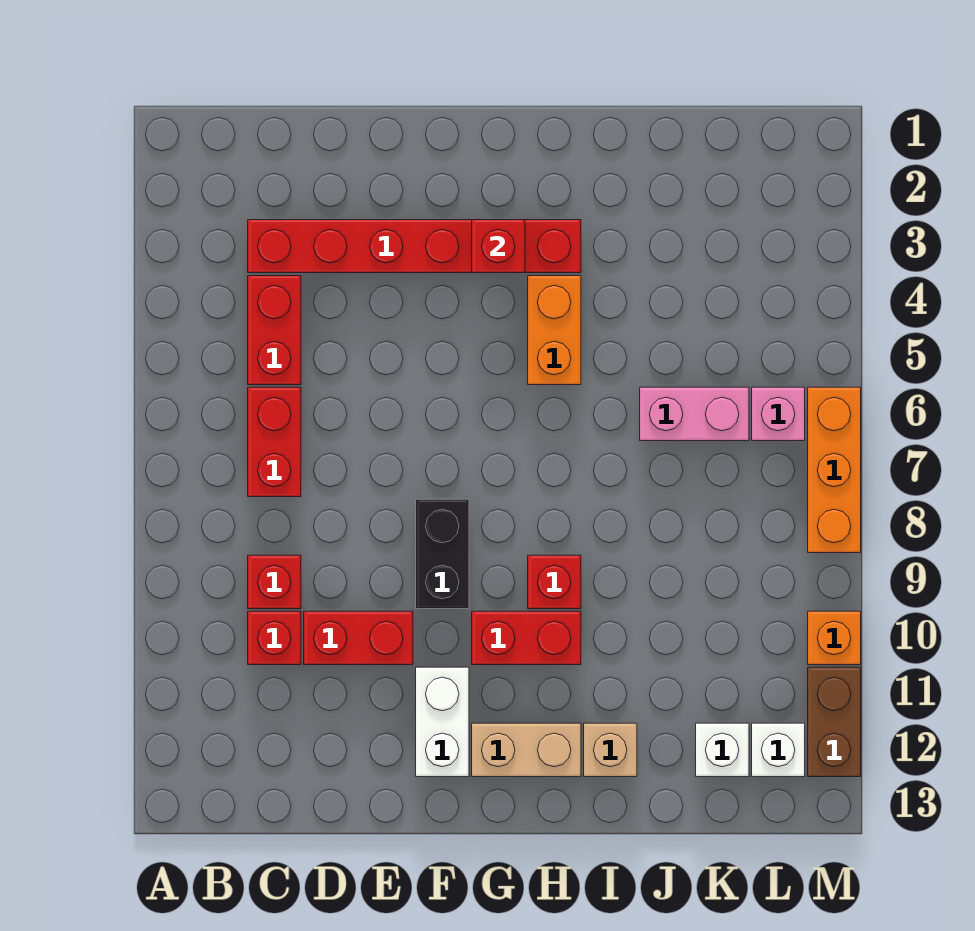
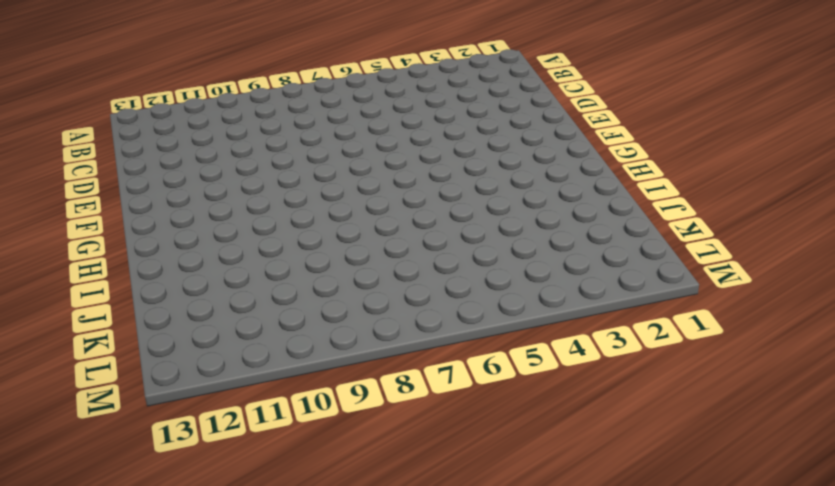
none -> red 1x6 brick [248,220,581,273]
none -> red 1x2 brick [248,276,301,385]
none -> red 1x2 brick [248,387,301,497]

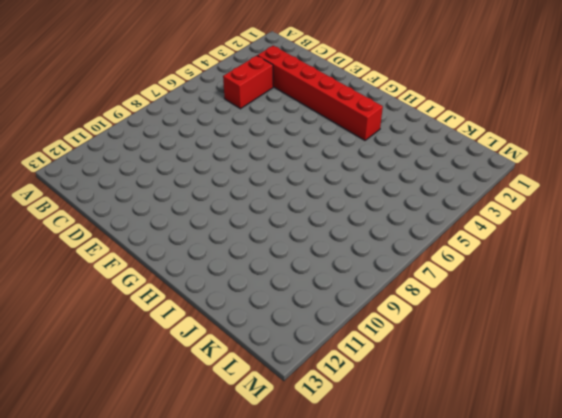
none -> red 1x2 brick [248,387,301,497]
none -> red 1x1 brick [248,555,301,609]
none -> red 1x1 brick [248,611,301,665]

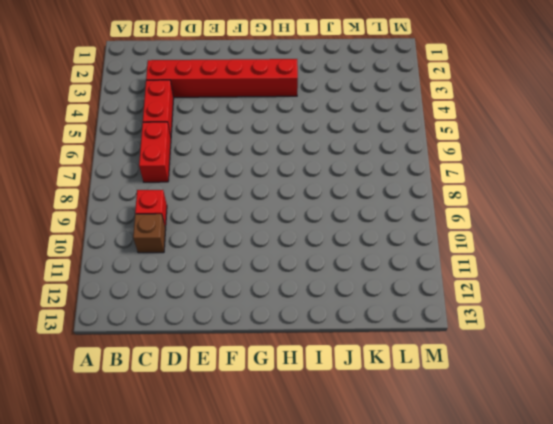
brown 1x1 brick [133,214,166,253] -> red 1x1 brick [248,611,301,665]
none -> red 1x2 brick [304,611,413,665]
none -> black 1x2 brick [416,499,469,609]
none -> white 1x2 brick [416,667,469,777]

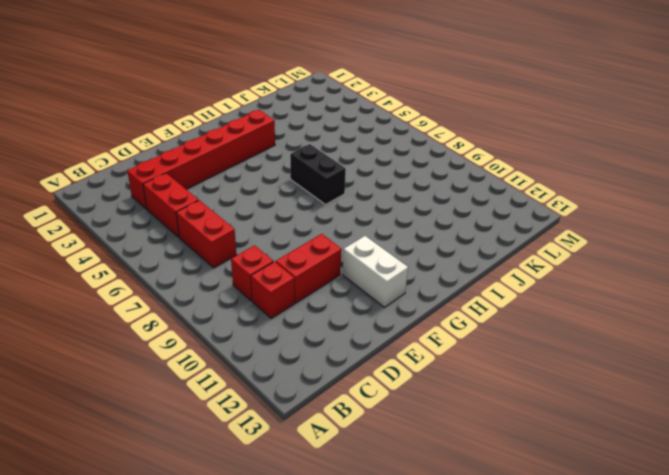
black 1x2 brick [290,144,346,205] -> black 1x2 brick moved to [416,499,469,609]
none -> red 1x2 brick [472,611,581,665]
none -> tan 1x2 brick [472,723,581,777]
none -> orange 1x2 brick [528,276,581,385]

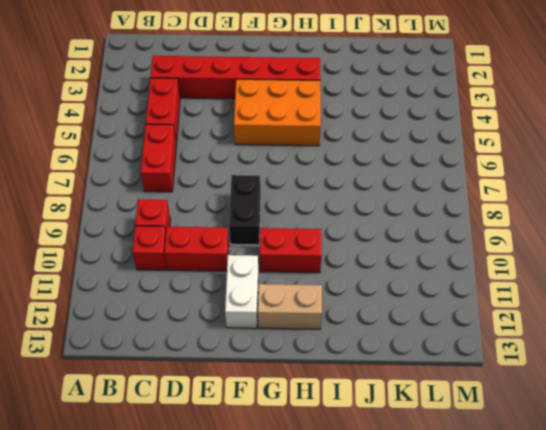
orange 2x3 brick [234,79,321,146] -> orange 1x2 brick [528,276,581,385]
none -> red 1x1 brick [528,555,581,609]
none -> tan 1x1 brick [584,723,637,777]
none -> pink 1x2 brick [640,387,749,441]

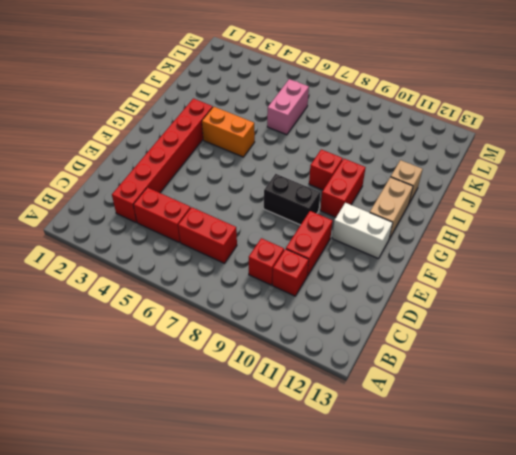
none -> white 1x1 brick [696,723,749,777]
none -> pink 1x1 brick [752,387,805,441]
none -> white 1x1 brick [752,723,805,777]

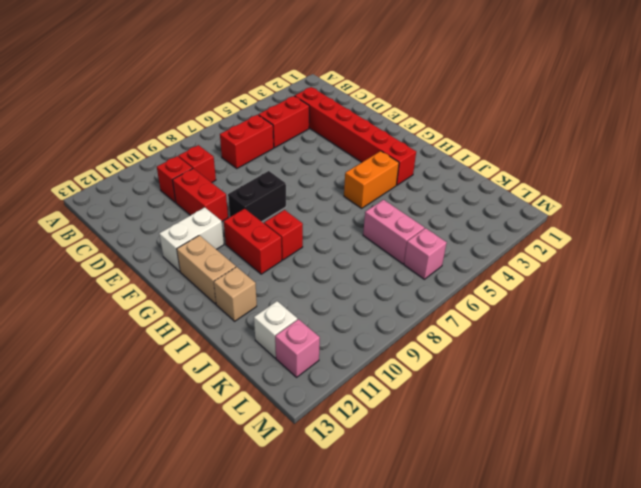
pink 1x1 brick [275,319,320,377] -> white 1x1 brick [752,723,805,777]
none -> orange 1x3 brick [808,387,861,553]
none -> orange 1x1 brick [808,611,861,665]
none -> brown 1x2 brick [808,667,861,777]

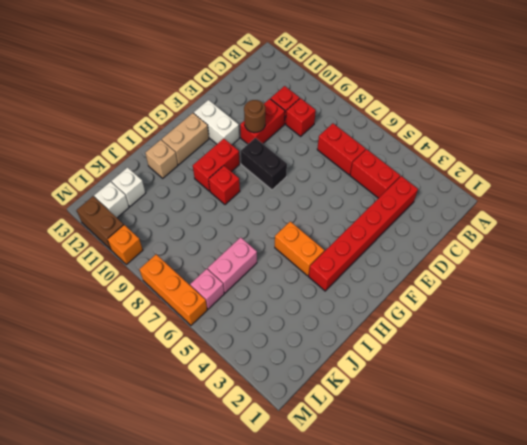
brown 1x1 round brick [244,100,265,133] -> none
none -> red 1x1 brick [472,220,525,273]

